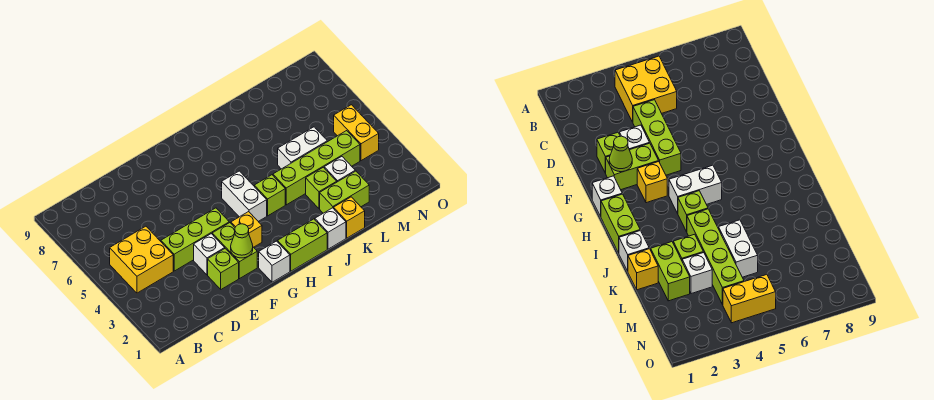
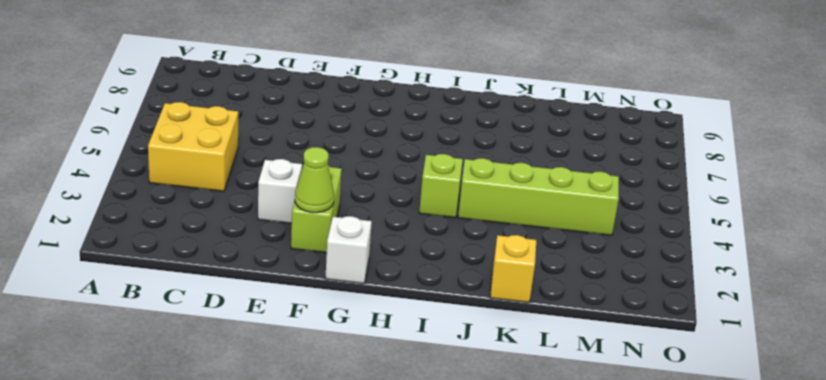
none -> lime 1x3 brick [161,208,229,271]
none -> lime 1x1 brick [208,249,239,289]
none -> yellow 1x1 brick [231,212,262,247]

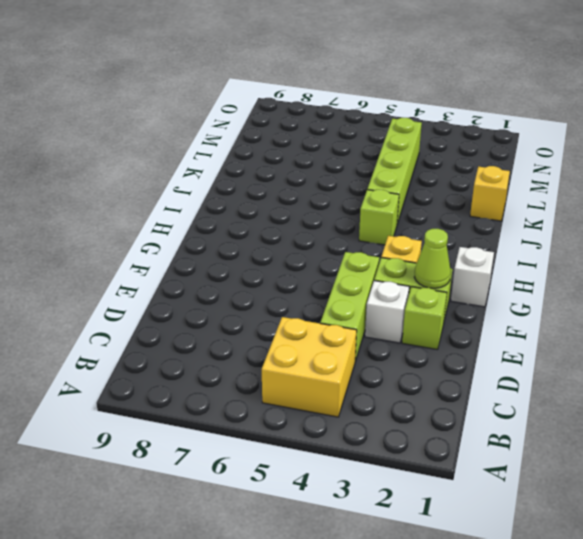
none -> lime 1x2 brick [277,219,327,271]
none -> white 1x2 brick [222,171,267,221]
none -> white 1x1 brick [315,208,346,249]

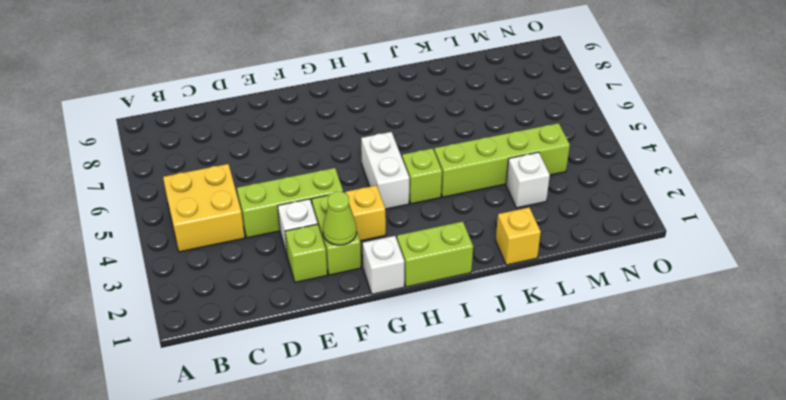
none -> white 1x1 brick [315,208,346,249]
none -> lime 1x2 brick [320,171,369,213]
none -> lime 1x1 brick [306,167,337,208]

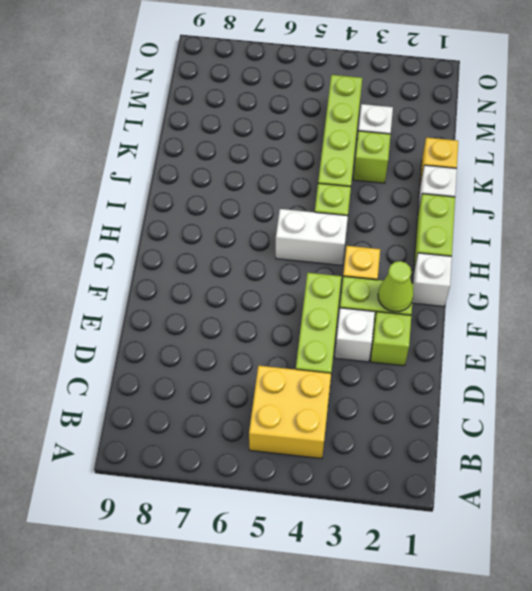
none -> lime 1x2 brick [320,171,369,213]
none -> white 1x2 brick [278,127,327,169]
none -> yellow 1x2 brick [334,105,379,161]

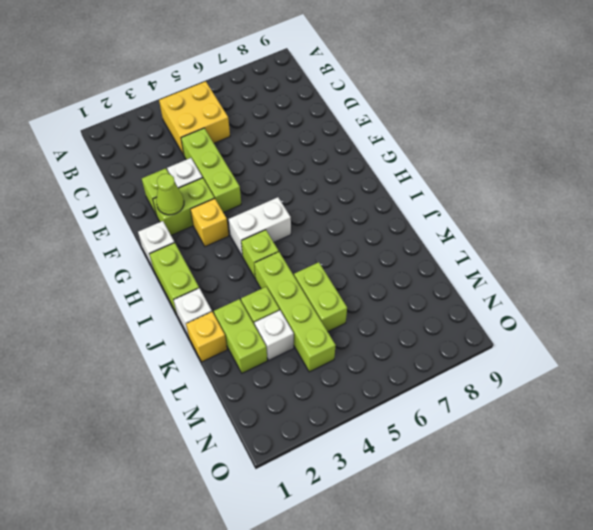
lime 1x2 brick [294,262,347,332] -> white 1x2 brick [278,127,327,169]
none -> yellow 1x2 brick [334,105,379,161]

